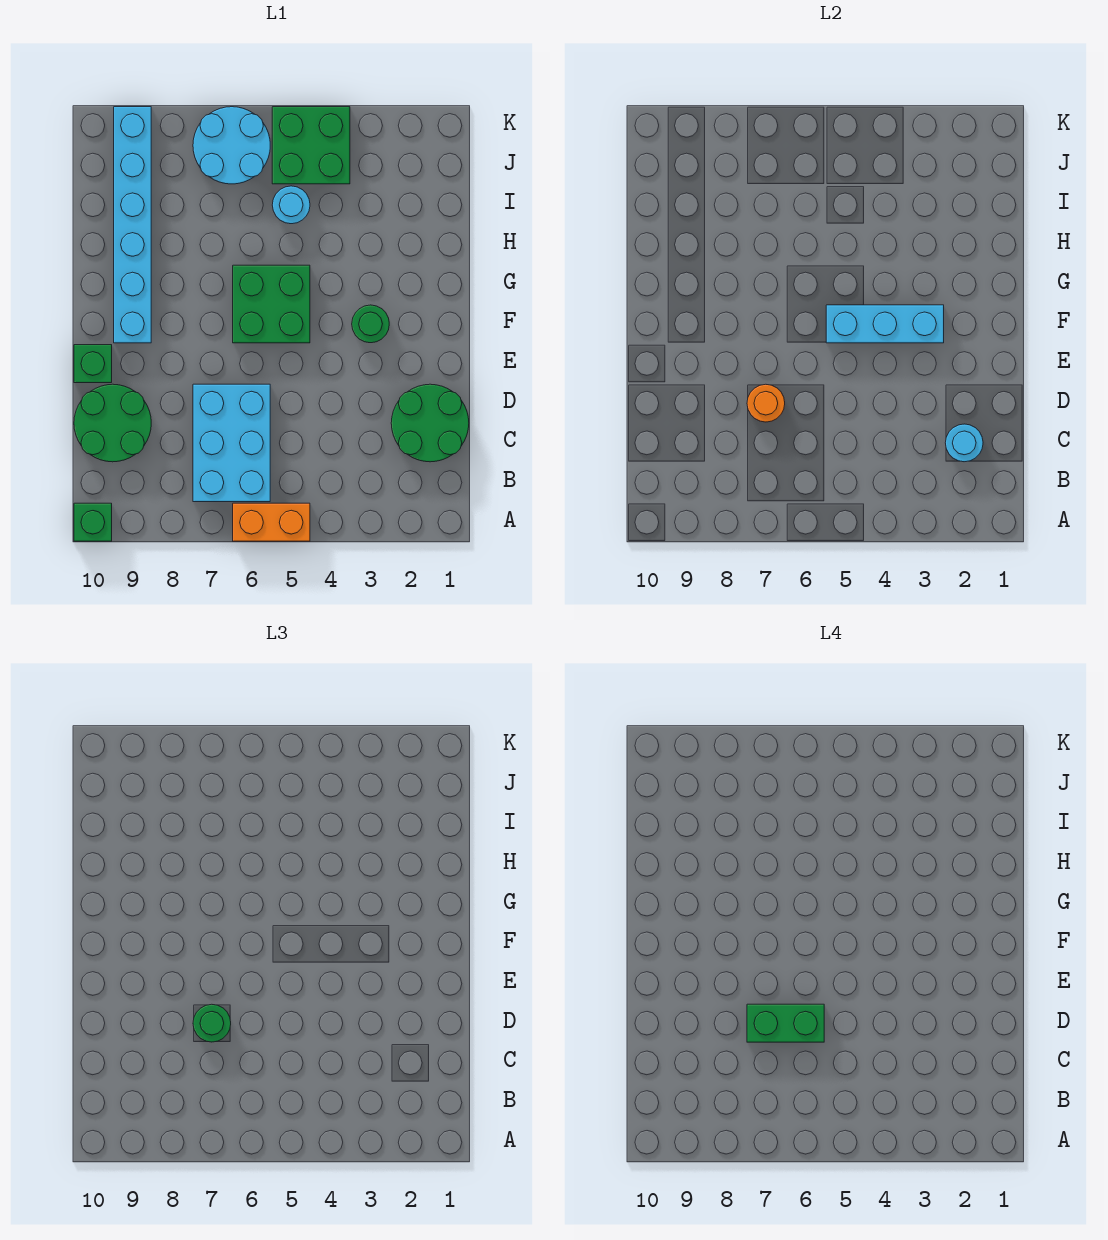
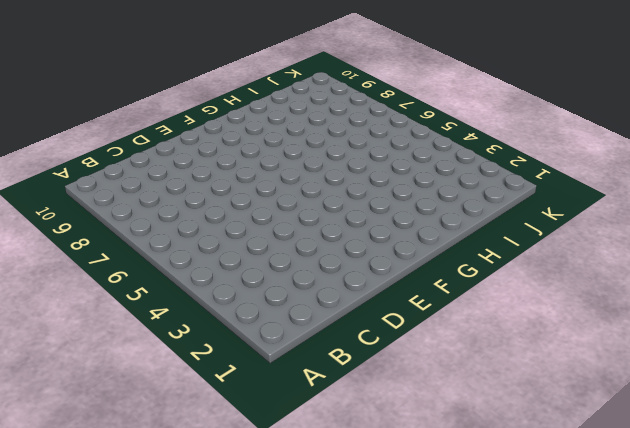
none -> orange 1x2 brick [233,503,310,541]
none -> green 1x1 brick [74,503,112,541]
none -> cyan 2x3 brick [193,384,270,502]

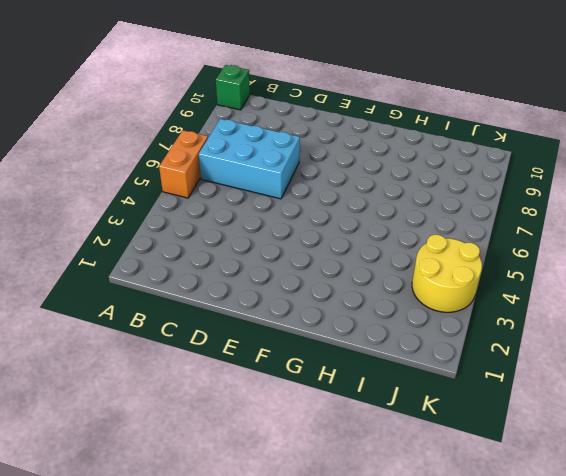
yellow 2x2 round brick [412,235,482,312] -> green 2x2 brick [272,107,350,184]
none -> green 2x2 round brick [391,384,469,462]
none -> green 2x2 round brick [74,384,151,462]
none -> green 1x1 brick [74,345,112,383]

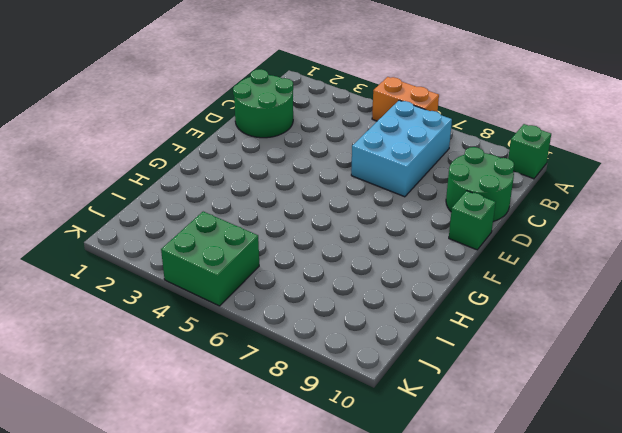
none -> green 1x1 round brick [352,305,389,343]
none -> green 2x2 brick [233,265,310,343]
none -> cyan 1x6 brick [114,107,151,343]

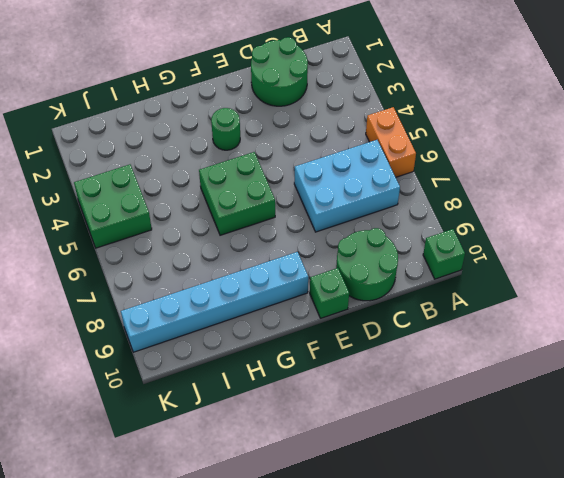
none -> cyan 1x1 round brick [272,186,310,224]
none -> cyan 2x2 round brick [193,107,270,184]
none -> cyan 1x1 round brick [945,424,983,462]

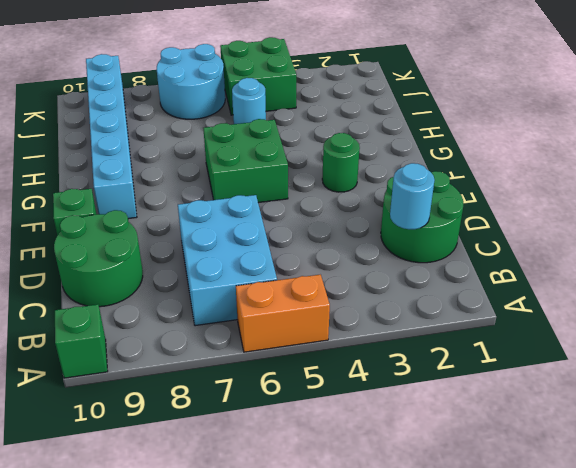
none -> orange 1x1 round brick [747,384,785,422]
none -> cyan 1x3 brick [826,305,944,343]
none -> green 1x1 round brick [193,1004,231,1042]

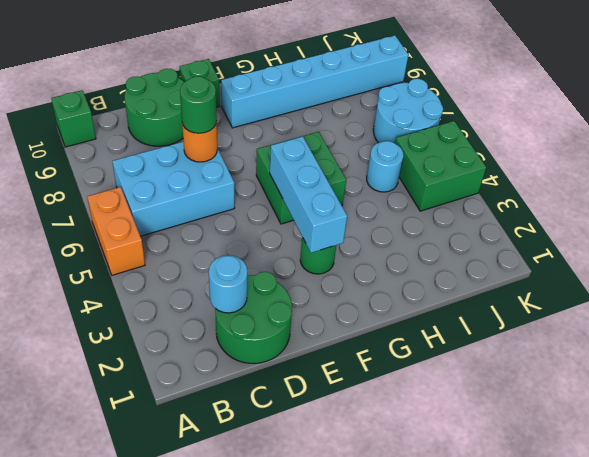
none -> green 1x2 brick [747,1004,824,1042]

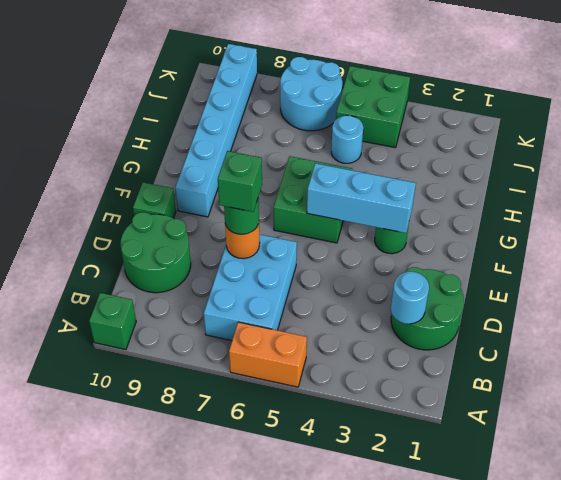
green 1x1 brick [218,151,262,212] -> green 1x2 brick [747,1004,824,1042]

